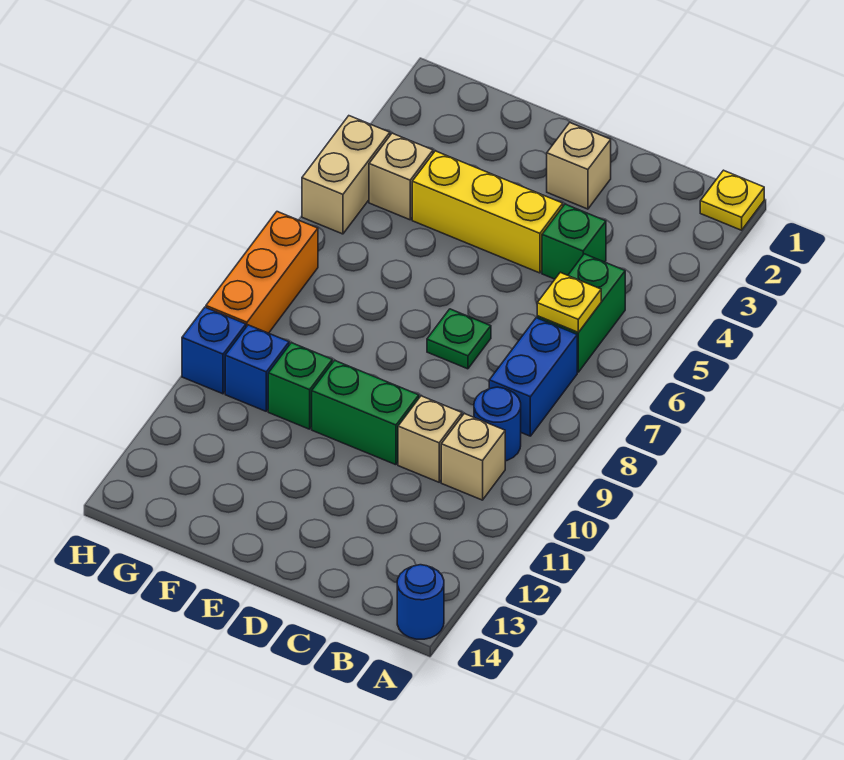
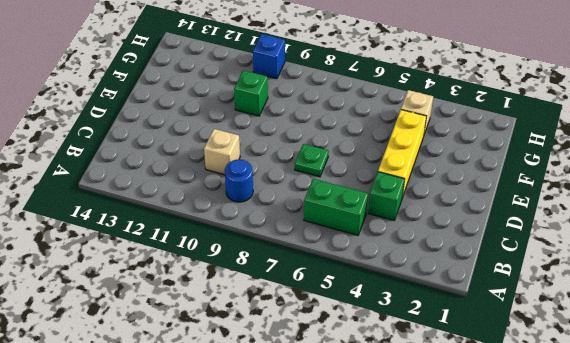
none -> yellow 1x1 plate [700,170,764,230]
none -> blue 1x1 round brick [397,565,444,639]
none -> blue 1x2 brick [489,318,577,436]

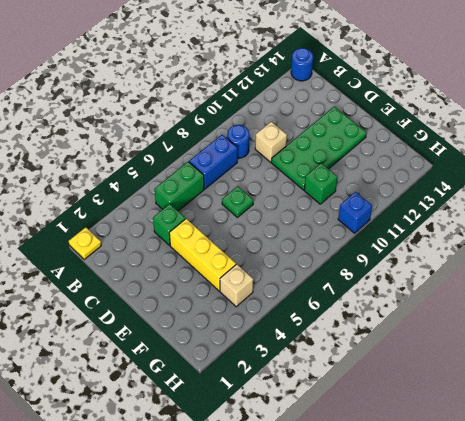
green 2x4 plate [271,107,367,190] -> green 1x2 brick [312,360,419,465]
none -> tan 1x1 brick [441,414,505,500]
none -> tan 1x1 brick [547,123,611,209]
none -> blue 1x1 brick [225,325,289,411]

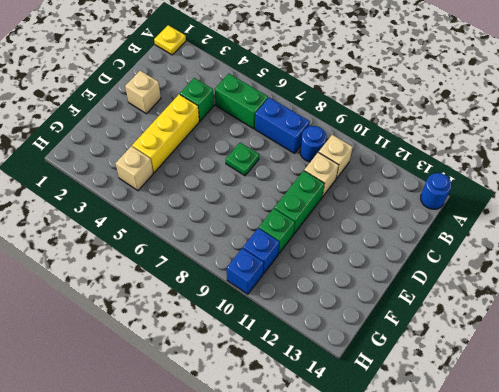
none -> tan 1x2 brick [302,116,390,234]
none -> orange 1x3 brick [206,212,318,333]
none -> yellow 1x1 plate [537,272,601,332]

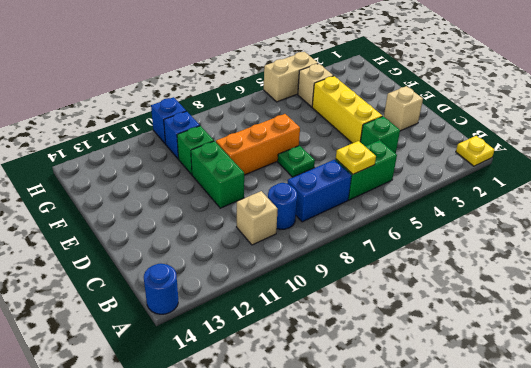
orange 1x3 brick [216,114,300,175] -> orange 1x3 brick moved to [206,212,318,333]
none -> tan 1x1 brick [398,396,462,482]

